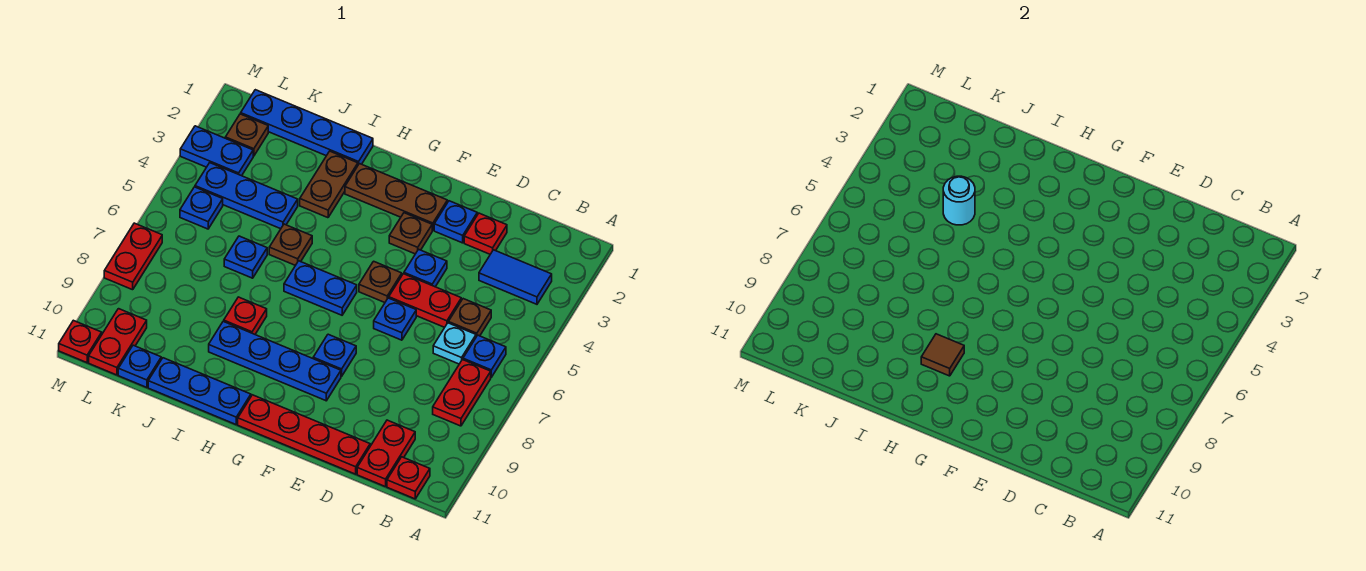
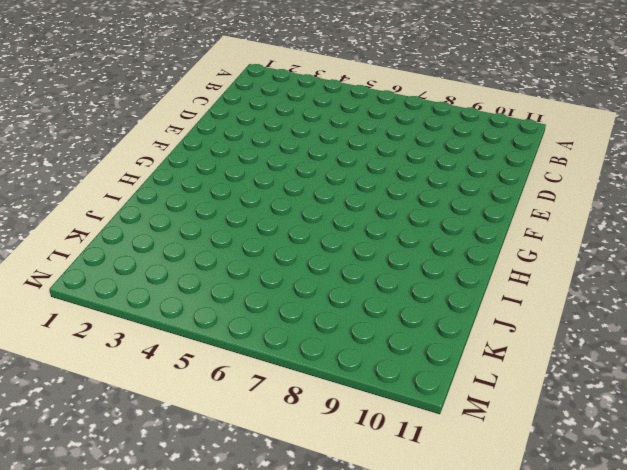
none -> blue 1x2 tile [479,250,552,304]
none -> blue 1x1 plate [463,335,506,377]
none -> red 1x2 plate [433,360,491,426]
none -> red 1x1 plate [387,457,430,499]

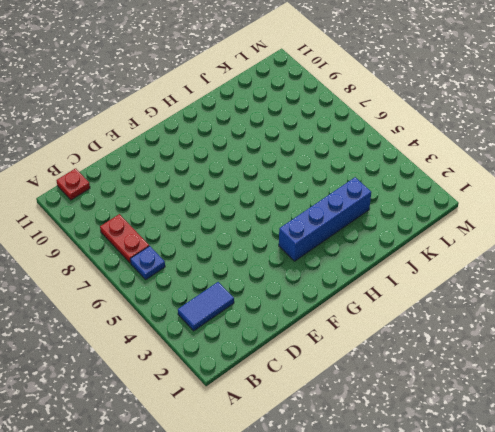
blue 1x4 brick [279,177,371,261] -> brown 1x2 plate [300,151,358,218]
none -> brown 1x1 plate [448,299,491,337]
none -> cyan 1x1 plate [433,323,476,364]
none -> red 1x2 plate [357,420,415,487]
none -> red 1x1 plate [464,213,507,254]

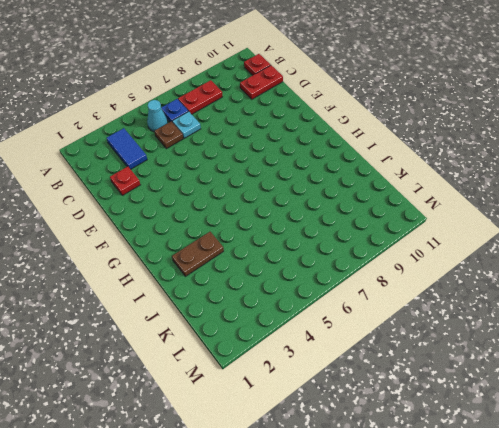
cyan 1x1 cone [147,100,168,132] -> none
none -> red 1x2 plate [389,274,461,327]
none -> red 1x4 plate [238,395,370,474]
none -> blue 1x1 plate [434,201,477,243]
none -> blue 1x1 plate [404,249,447,287]

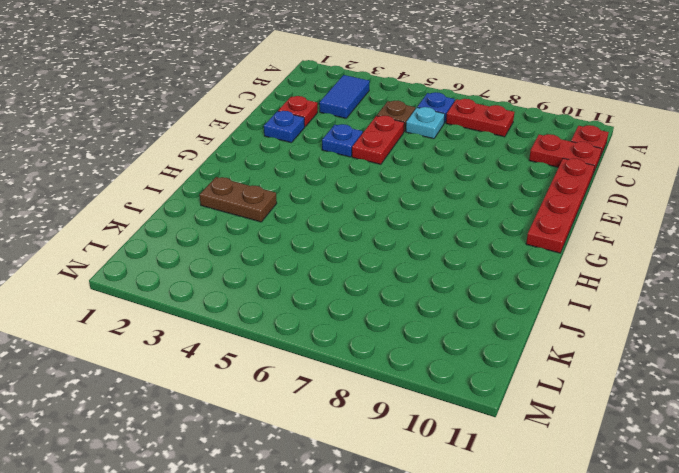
none -> blue 1x1 plate [374,298,416,340]
none -> brown 1x3 plate [345,164,447,231]
none -> brown 1x1 plate [389,213,432,254]
none -> brown 1x1 plate [359,261,402,303]

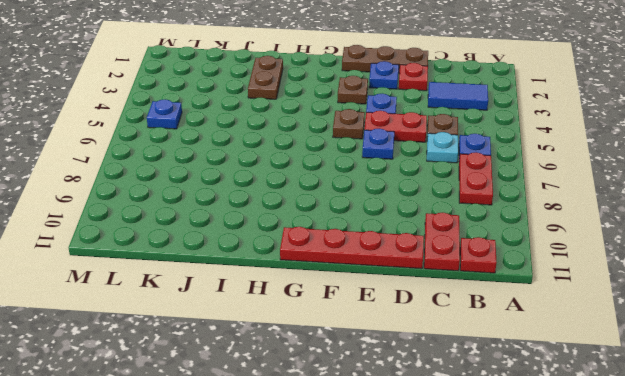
brown 1x3 plate [342,45,428,74] -> brown 1x3 plate moved to [345,164,447,231]
none -> blue 1x1 plate [313,334,356,376]
none -> blue 1x4 plate [209,321,341,401]
none -> blue 1x2 plate [284,261,357,315]
none -> blue 1x3 plate [148,358,251,424]

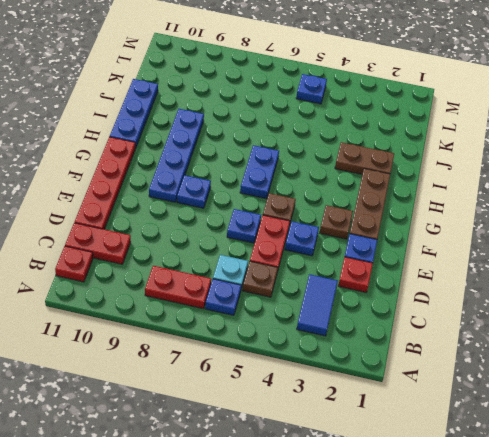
none -> blue 1x4 plate [241,90,373,165]
none -> brown 1x1 plate [269,224,312,265]
none -> red 1x1 plate [224,297,267,334]
none -> blue 1x3 plate [195,163,298,229]

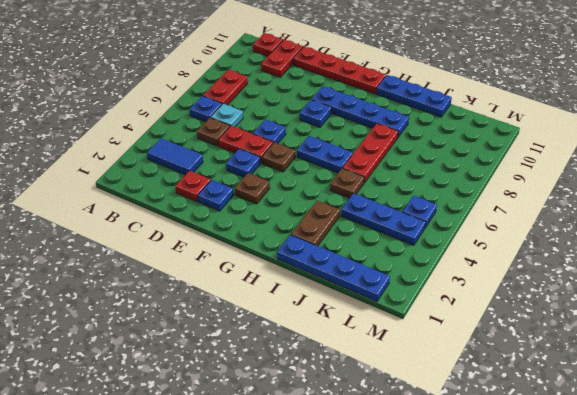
red 1x3 plate [343,124,398,183] -> red 1x1 plate [224,297,267,334]
none -> brown 1x3 plate [345,164,447,231]
none -> blue 1x1 plate [224,236,267,278]
none -> blue 1x1 plate [118,345,161,387]
none -> brown 1x1 plate [225,114,268,156]

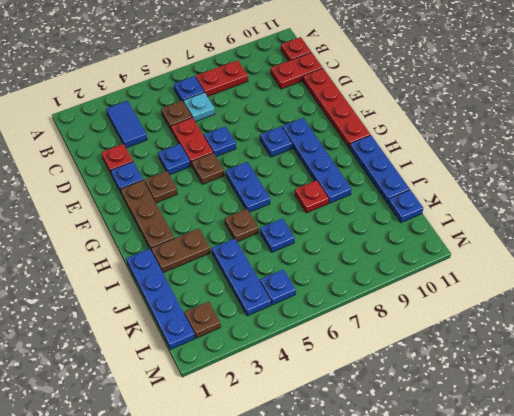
none -> blue 1x2 plate [180,126,253,176]
none -> red 1x2 plate [89,309,147,375]
none -> red 1x2 plate [104,223,162,290]
none -> red 1x1 plate [59,320,102,363]

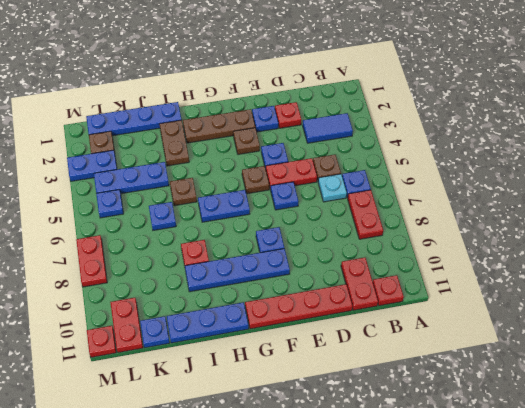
none -> brown 1x1 tile [921,334,964,376]
none -> cyan 1x1 round brick [943,176,975,225]

